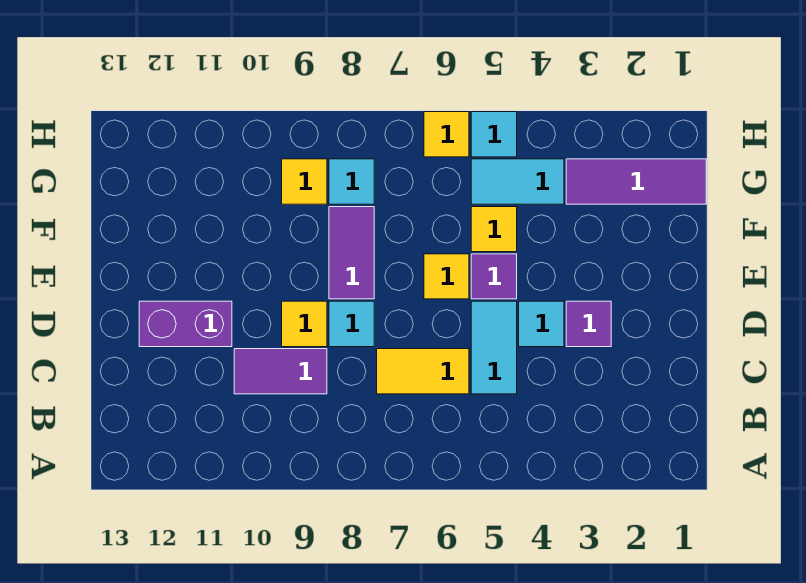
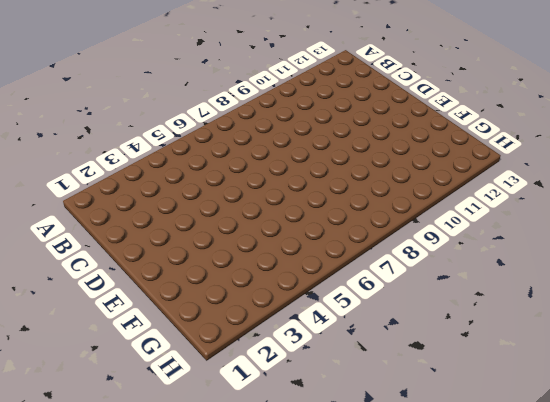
none -> cyan 1x2 tile [471,301,517,394]
none -> yellow 1x2 tile [377,349,469,394]
none -> purple 1x2 tile [234,349,327,394]

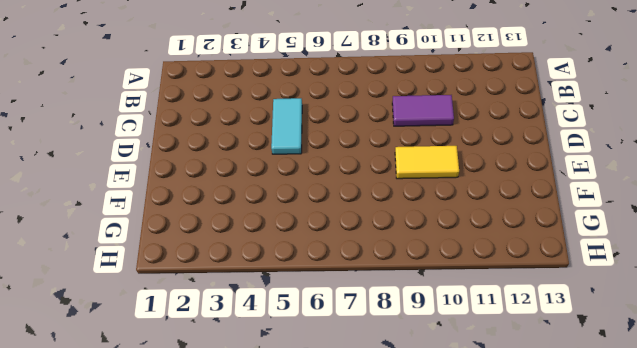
yellow 1x2 tile [395,146,459,179] -> yellow 1x2 tile moved to [377,349,469,394]
none -> purple 1x1 tile [566,301,611,347]
none -> cyan 1x1 tile [519,301,564,347]
none -> cyan 1x1 tile [329,301,374,347]

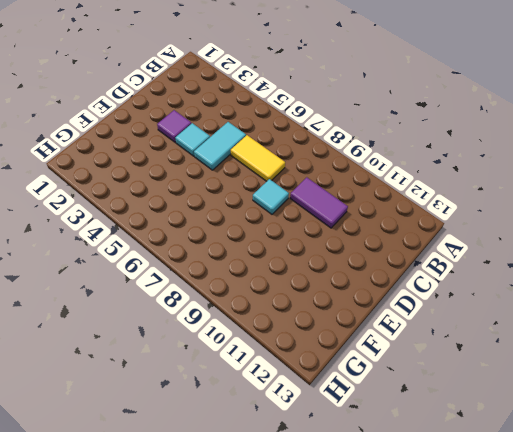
none -> yellow 1x1 tile [282,301,327,347]
none -> purple 1x2 brick [139,301,232,347]
none -> purple 1x1 tile [471,254,517,299]

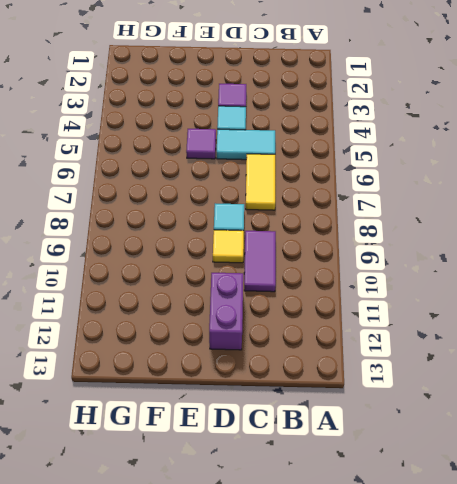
none -> yellow 1x1 tile [424,254,469,299]
none -> purple 1x2 tile [329,207,374,299]
none -> yellow 1x1 tile [471,207,517,252]

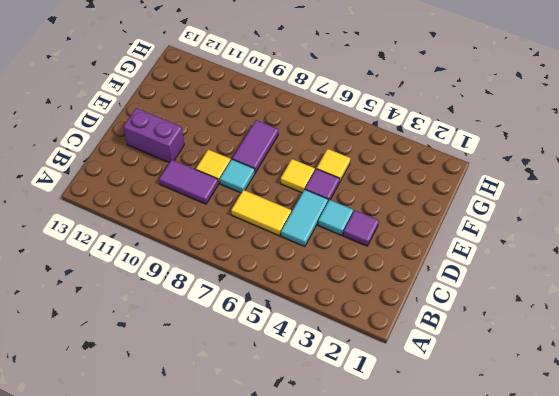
none -> purple 1x3 tile [566,159,706,204]
none -> cyan 1x2 tile [471,159,564,204]
none -> cyan 1x1 tile [329,159,374,204]

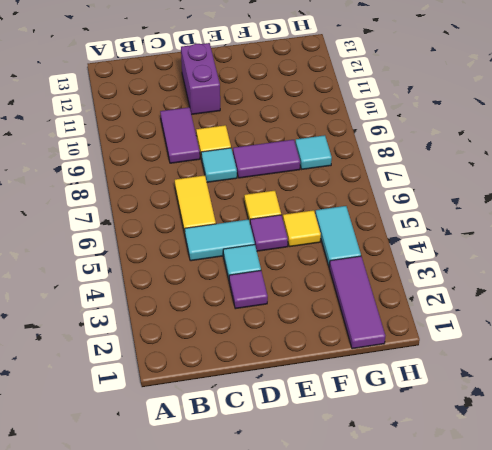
none -> yellow 1x1 tile [282,159,327,204]
none -> cyan 1x1 tile [471,112,517,157]
none -> yellow 1x1 tile [424,112,469,157]

